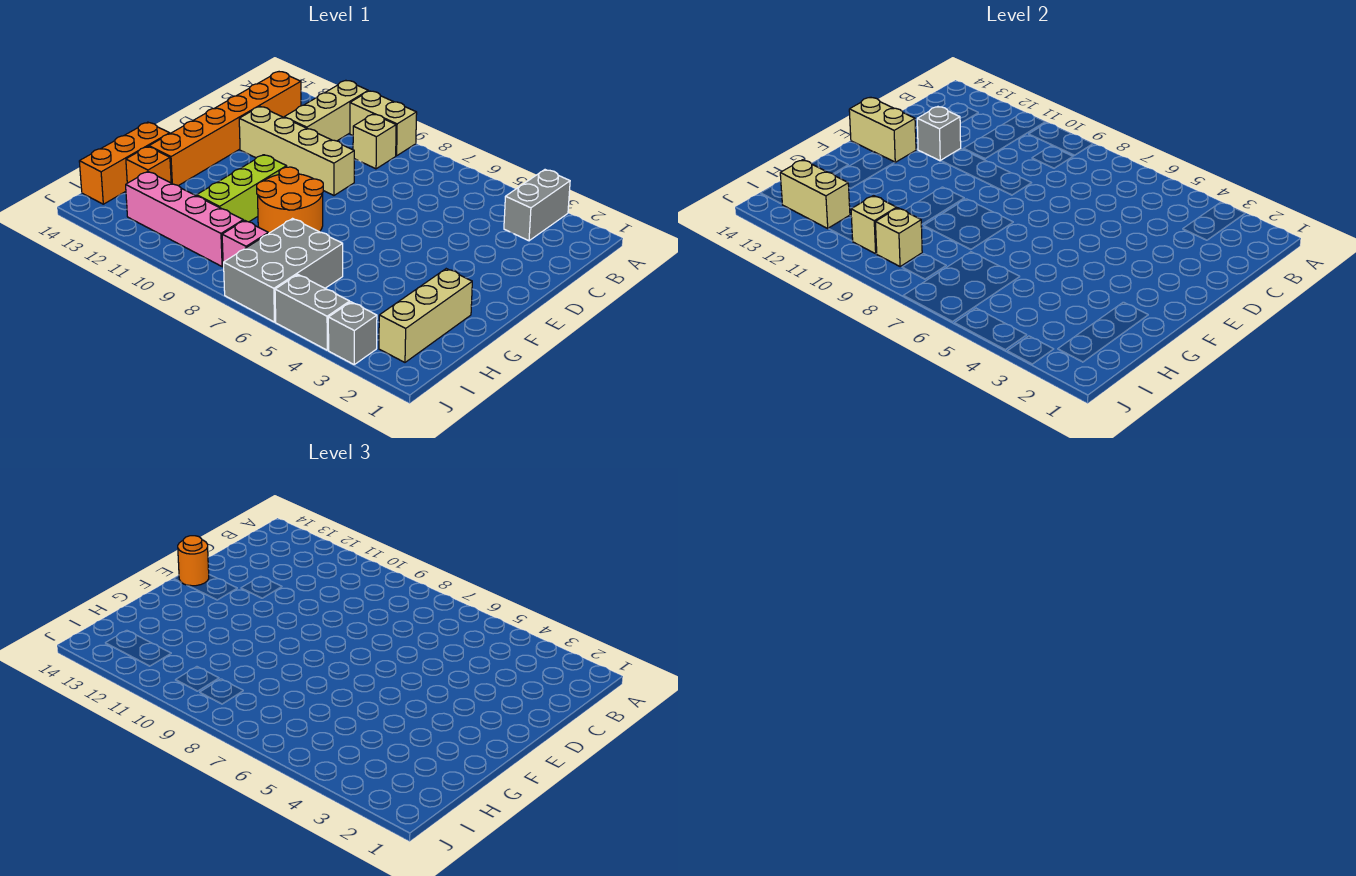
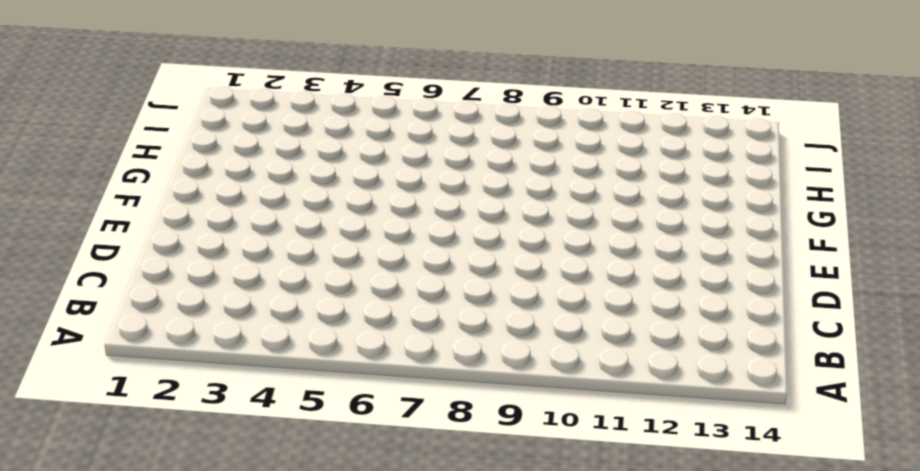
none -> grey 1x2 brick [504,170,570,241]
none -> tan 1x2 brick [350,91,417,156]
none -> tan 1x3 brick [284,81,368,141]

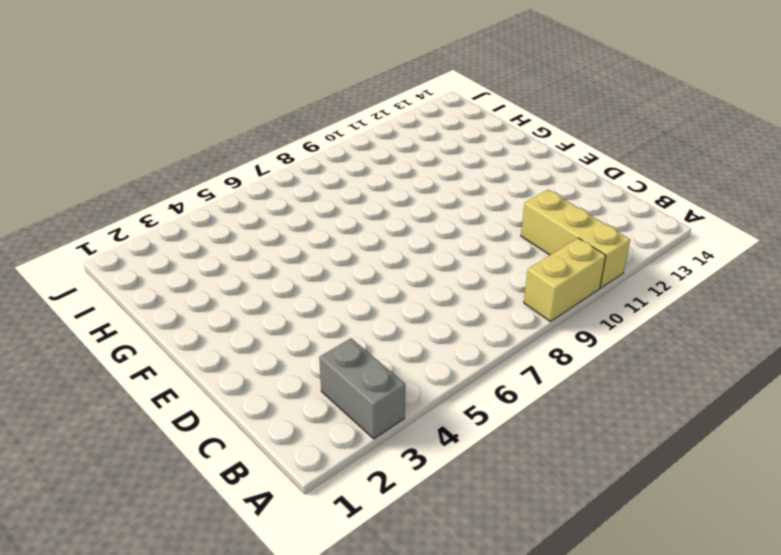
none -> tan 1x1 brick [353,114,396,169]
none -> orange 1x6 brick [149,72,301,186]
none -> tan 1x4 brick [239,107,354,195]

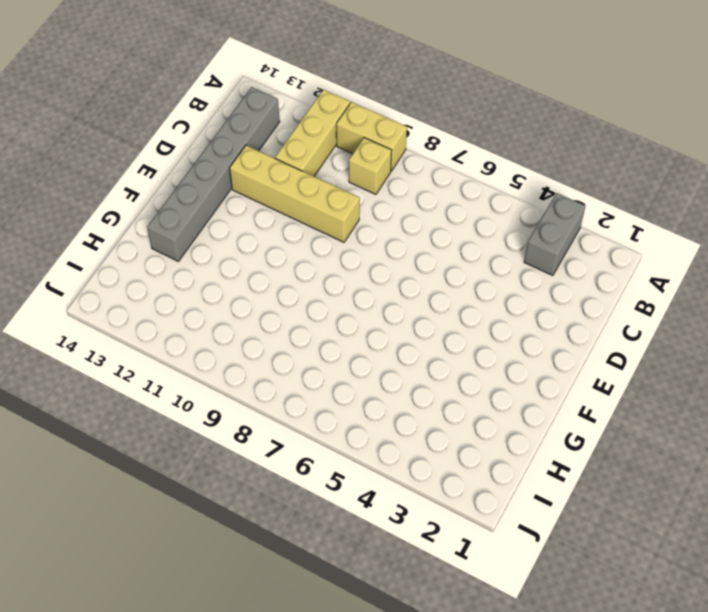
grey 1x6 brick [147,87,280,261] -> orange 1x6 brick [149,72,301,186]
none -> orange 2x2 round brick [257,167,323,234]
none -> lime 1x3 brick [197,155,287,222]
none -> tan 1x3 brick [379,269,472,362]

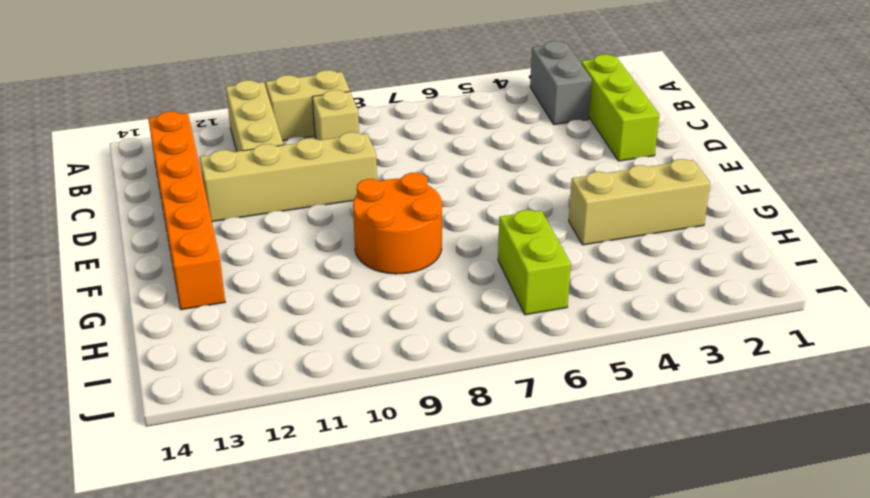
lime 1x3 brick [581,55,659,161] -> lime 1x3 brick moved to [197,155,287,222]
tan 1x3 brick [569,159,710,245] -> tan 1x3 brick turned to [379,269,472,362]
lime 1x2 brick [498,210,571,315] -> grey 2x3 brick [224,219,343,322]
none -> orange 1x3 brick [79,122,170,204]
none -> orange 1x1 brick [126,147,171,183]
none -> pink 1x1 brick [222,220,268,267]

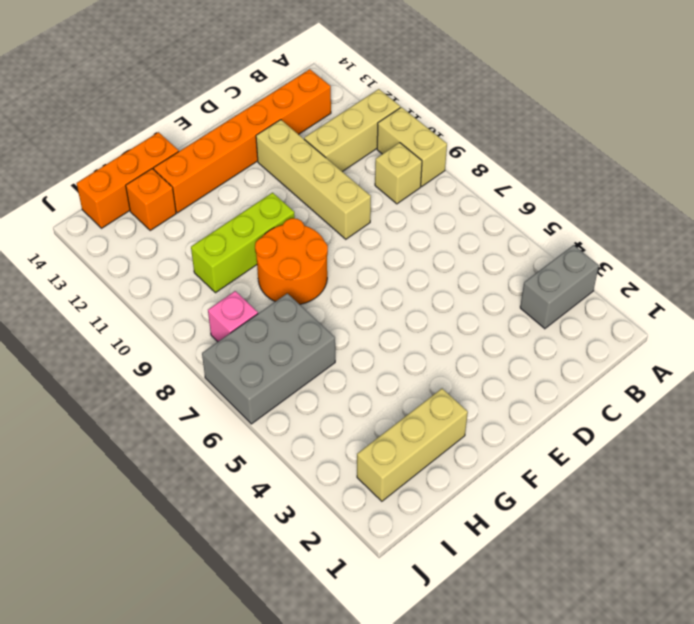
none -> pink 1x4 brick [126,172,243,267]
none -> grey 1x1 brick [328,302,377,364]
none -> grey 1x2 brick [275,274,350,350]

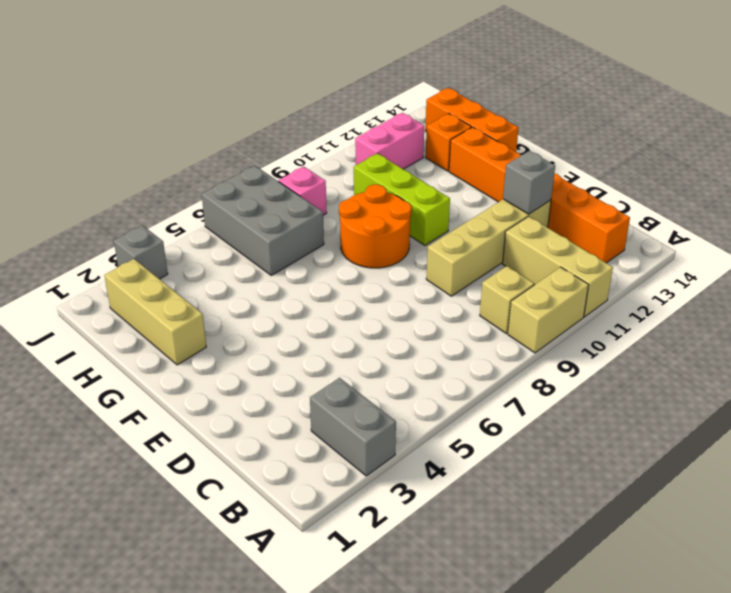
pink 1x2 brick [355,113,424,169] -> pink 1x4 brick [126,172,243,267]
none -> grey 1x2 brick [275,274,350,350]
none -> tan 1x2 brick [849,97,916,162]
none -> tan 1x1 brick [875,208,922,267]

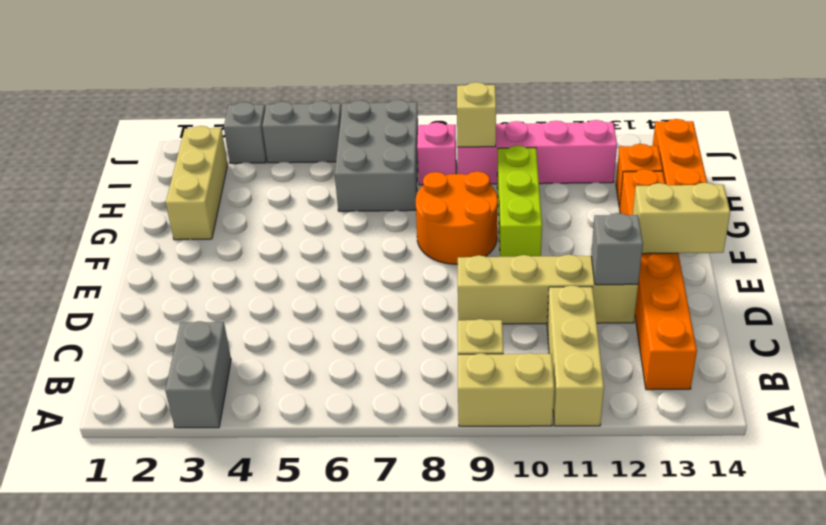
none -> tan 1x1 brick [851,196,897,254]
none -> tan 1x2 brick [780,160,850,228]
none -> orange 1x1 round brick [178,536,209,586]

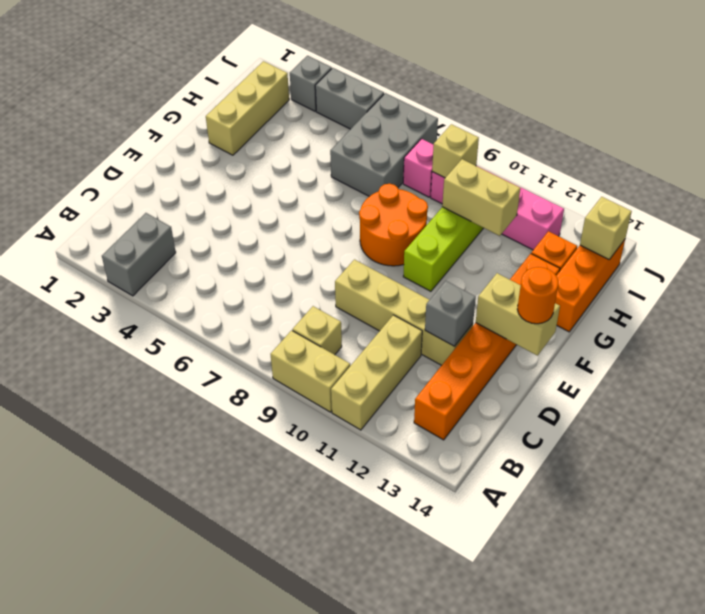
tan 1x2 brick [442,159,520,236] -> tan 1x2 brick moved to [780,160,850,228]
tan 1x1 brick [580,197,632,260] -> tan 1x1 brick moved to [851,196,897,254]

